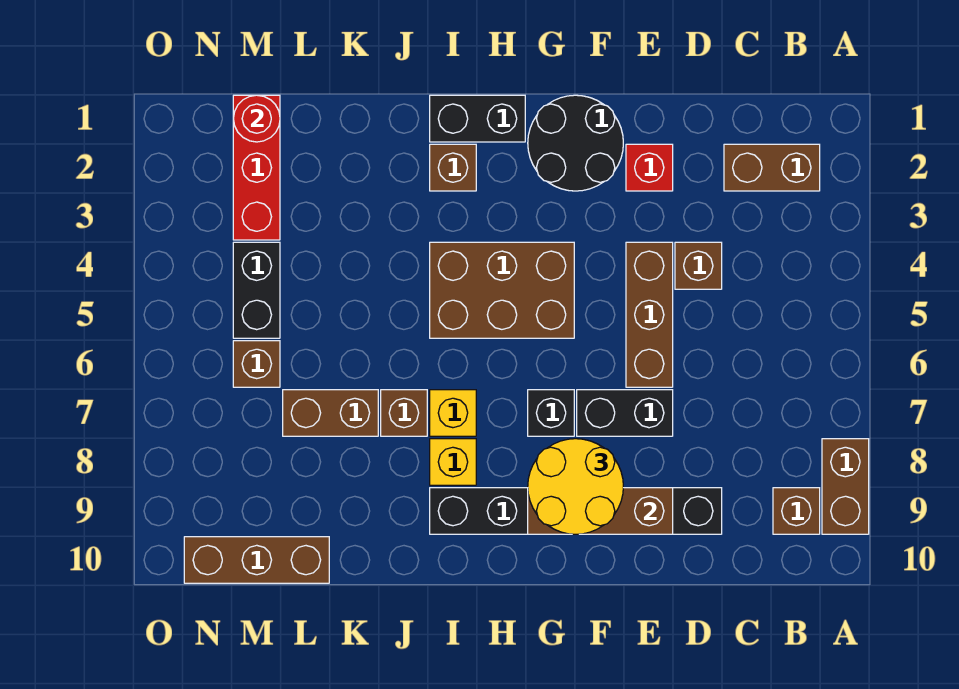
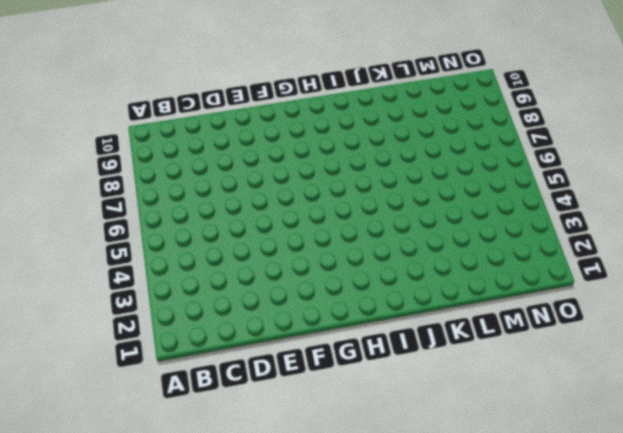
none -> brown 1x2 brick [822,439,869,534]
none -> brown 1x2 brick [724,144,820,191]
none -> brown 1x1 brick [773,488,820,534]

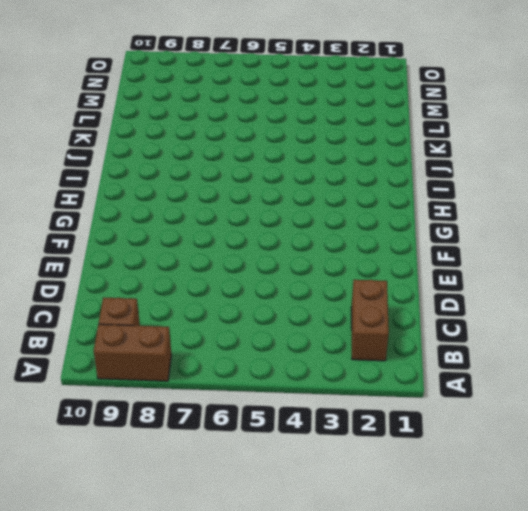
none -> brown 1x1 brick [675,242,722,289]
none -> black 1x6 brick [430,488,722,534]
none -> red 1x1 brick [626,144,673,191]

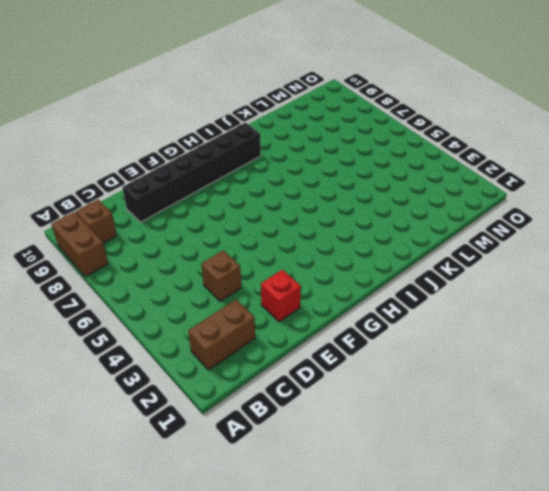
none -> brown 1x3 brick [626,242,673,387]
none -> black 1x2 brick [577,390,673,436]
none -> black 2x2 round brick [528,95,623,191]

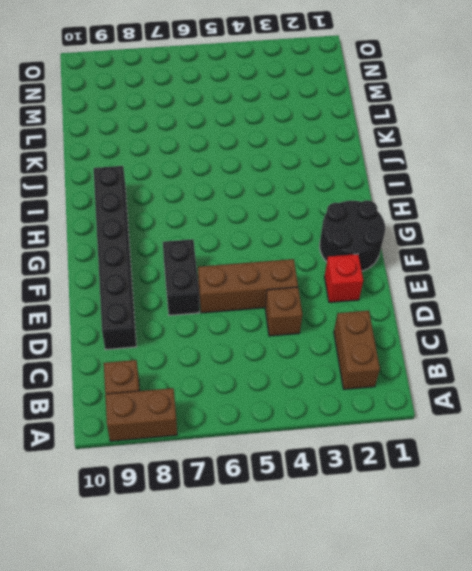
none -> brown 2x3 brick [430,242,574,338]
none -> black 1x1 brick [528,390,574,436]
none -> black 1x2 brick [430,95,525,142]

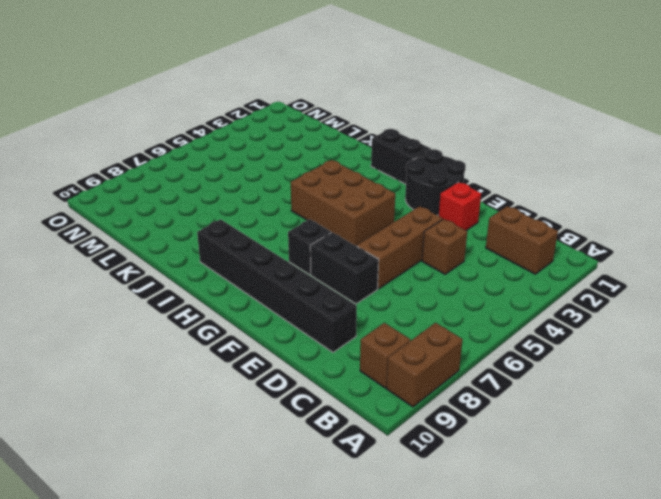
none -> brown 1x1 brick [430,144,476,191]
none -> yellow 1x1 brick [430,390,476,436]
none -> yellow 1x1 brick [430,439,476,485]

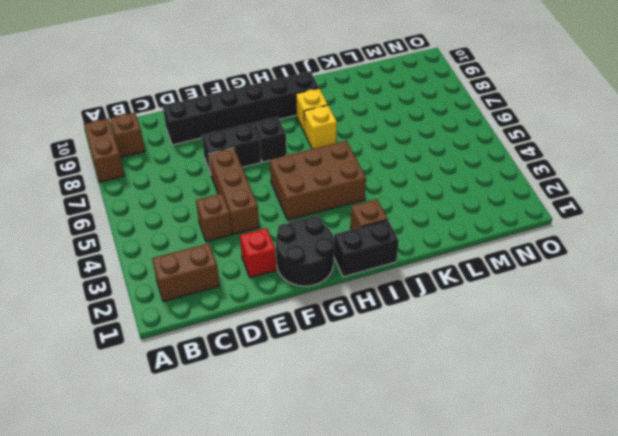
none -> brown 1x1 brick [381,390,427,436]
none -> brown 1x2 brick [283,390,378,436]
none -> brown 1x3 brick [184,537,329,583]

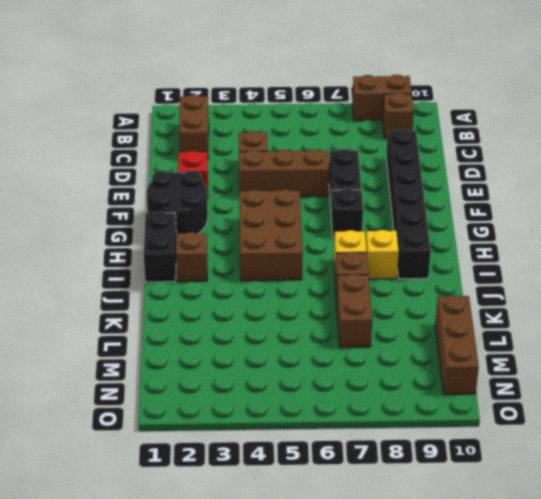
none -> red 1x3 brick [233,95,280,240]
none -> black 1x2 brick [233,242,280,338]
none -> brown 1x1 brick [233,341,280,387]

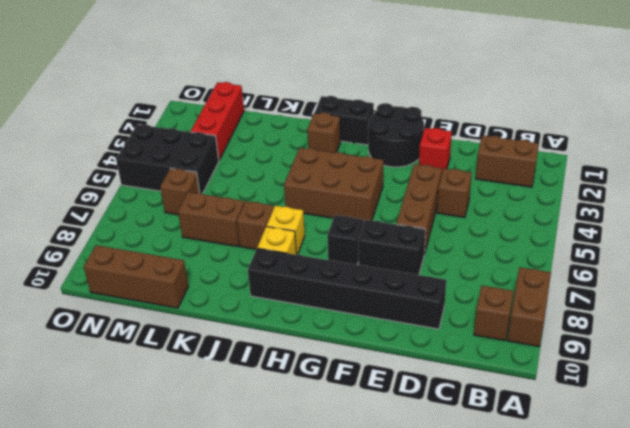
black 2x3 brick [116,125,219,194] -> black 1x2 brick [233,242,280,338]
none -> brown 1x3 brick [528,488,673,534]
none -> red 1x1 round brick [233,95,280,142]
none -> yellow 2x2 round brick [528,439,623,534]

